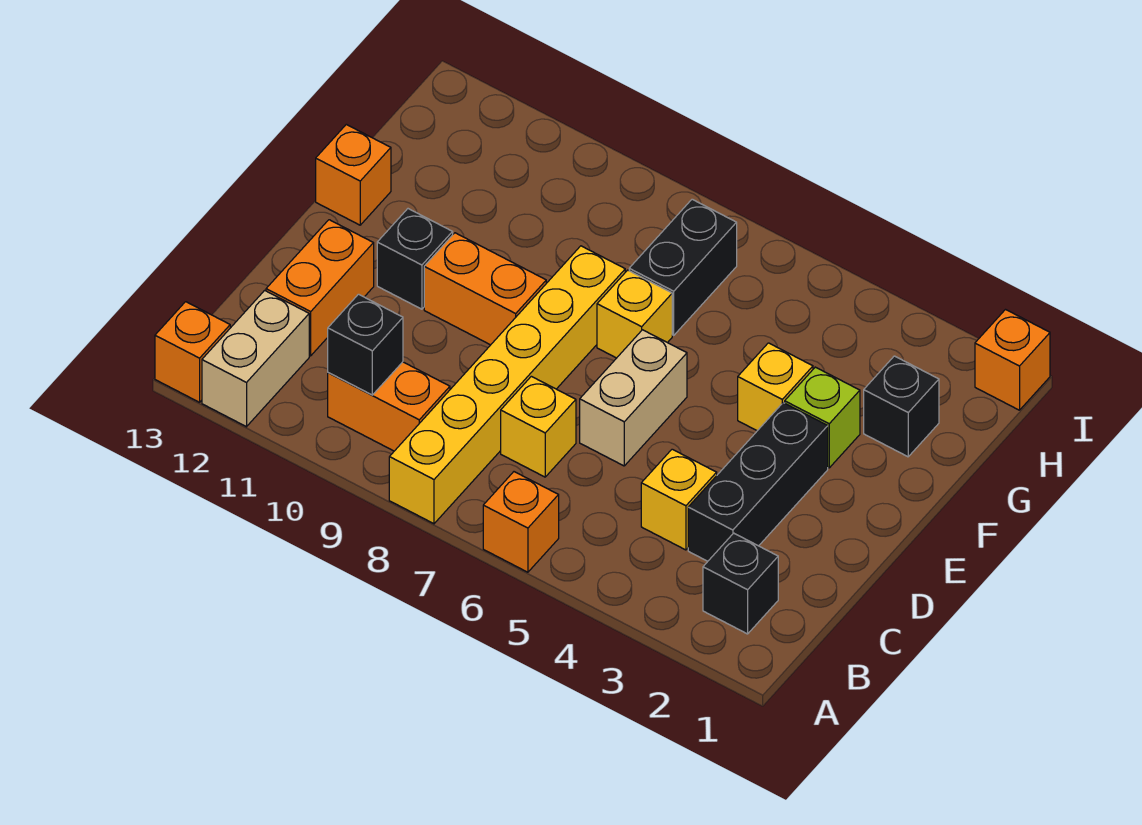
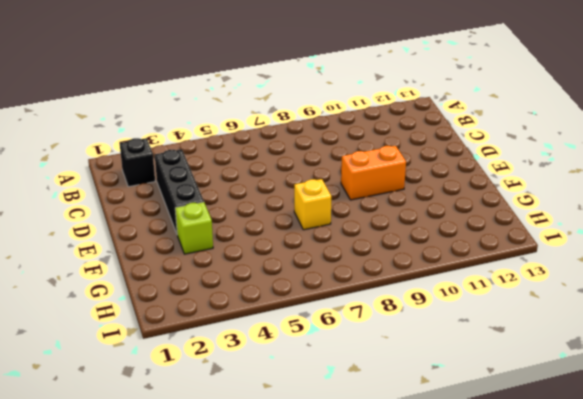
none -> orange 1x1 brick [483,472,559,572]
none -> yellow 1x6 brick [389,246,625,524]
none -> tan 1x2 brick [202,290,309,427]

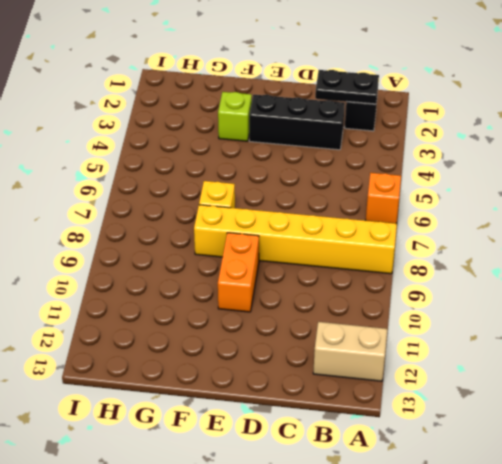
black 1x2 plate [315,70,379,104] -> none
none -> orange 1x1 brick [155,302,230,402]
none -> orange 1x2 brick [328,362,450,451]
none -> yellow 1x1 brick [641,449,717,550]

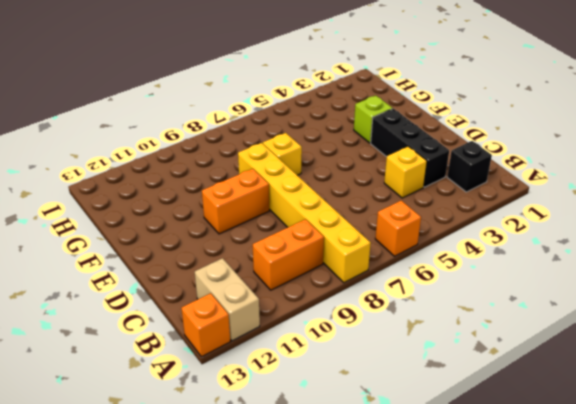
none -> yellow 1x1 brick [501,376,576,477]
none -> orange 1x2 brick [266,220,374,356]
none -> tan 1x2 brick [580,330,687,466]

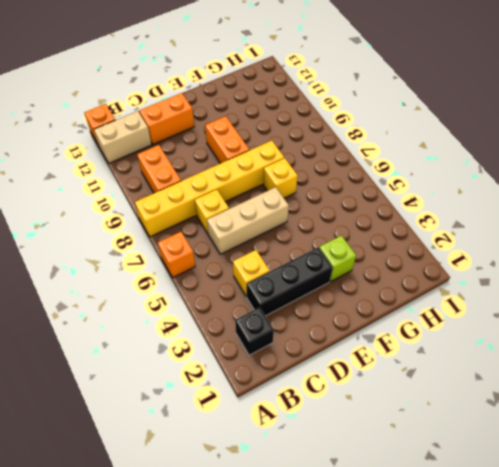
tan 1x3 brick [207,187,289,254] -> tan 1x2 brick [580,330,687,466]
none -> black 1x1 brick [377,209,453,309]
none -> yellow 1x1 brick [738,343,813,431]
none -> orange 1x1 brick [316,124,391,225]

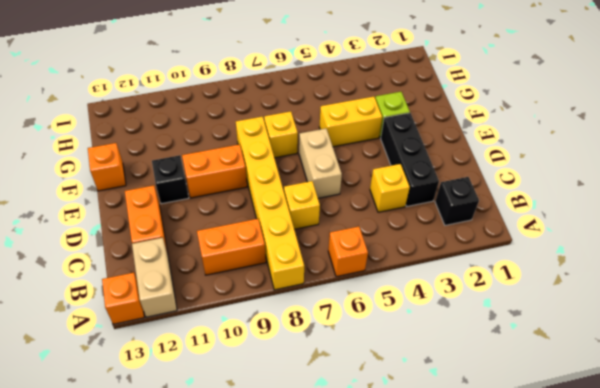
yellow 1x2 brick [319,97,382,147] -> yellow 1x1 brick [738,343,813,431]
none -> black 1x1 brick [864,356,939,457]
none -> black 1x2 brick [629,199,737,335]
none -> orange 1x1 brick [975,310,1050,410]

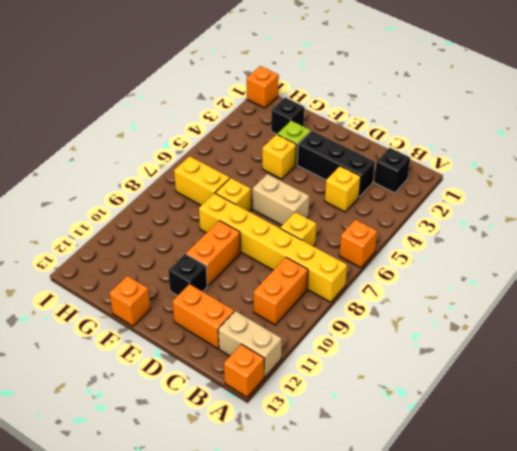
yellow 1x2 brick [174,156,230,205] -> black 1x2 brick [629,199,737,335]
none -> black 1x1 brick [328,294,403,395]

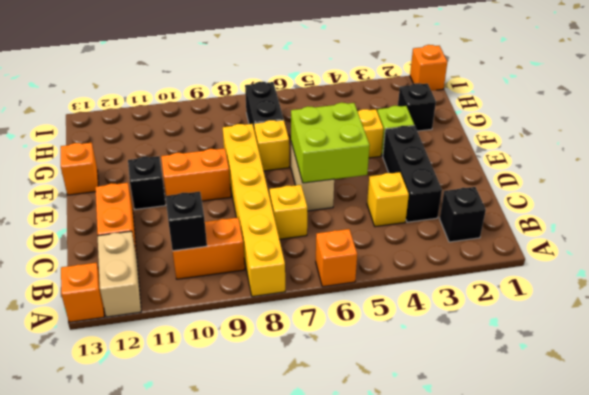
lime 2x2 brick [291,103,370,183] -> none

